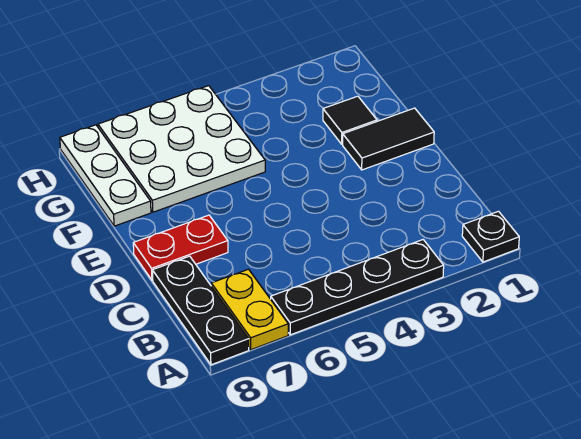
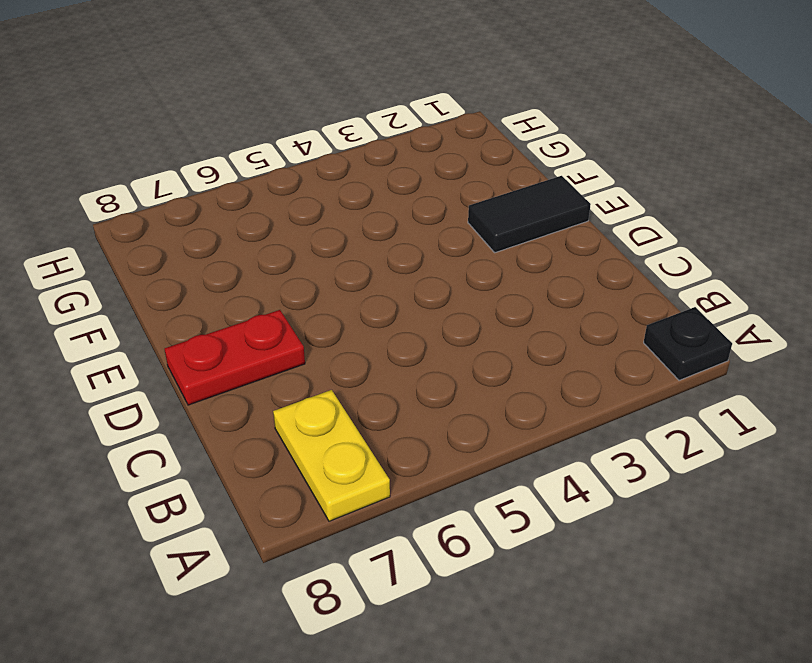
none -> black 1x4 plate [271,240,444,335]
none -> black 1x3 plate [152,256,249,365]

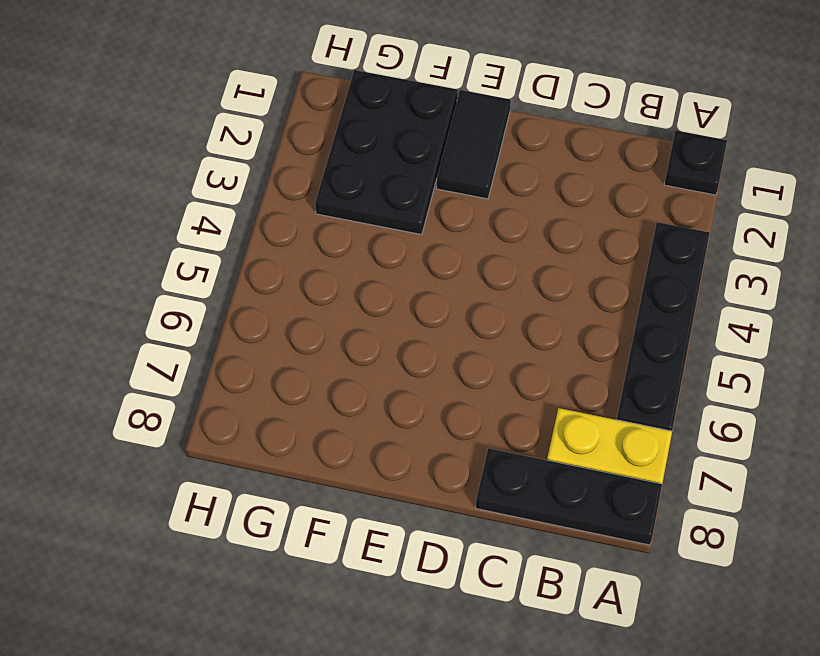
black 2x3 plate [315,70,457,235] -> black 1x1 tile [323,96,377,144]
none -> red 1x2 plate [133,215,228,280]
none -> white 3x3 plate [98,86,265,212]

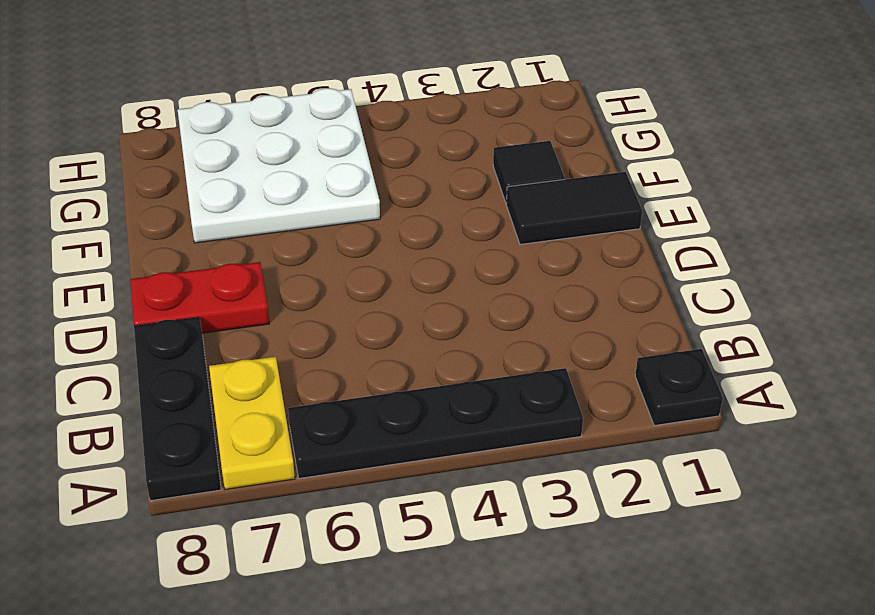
none -> white 1x3 plate [60,125,151,226]

